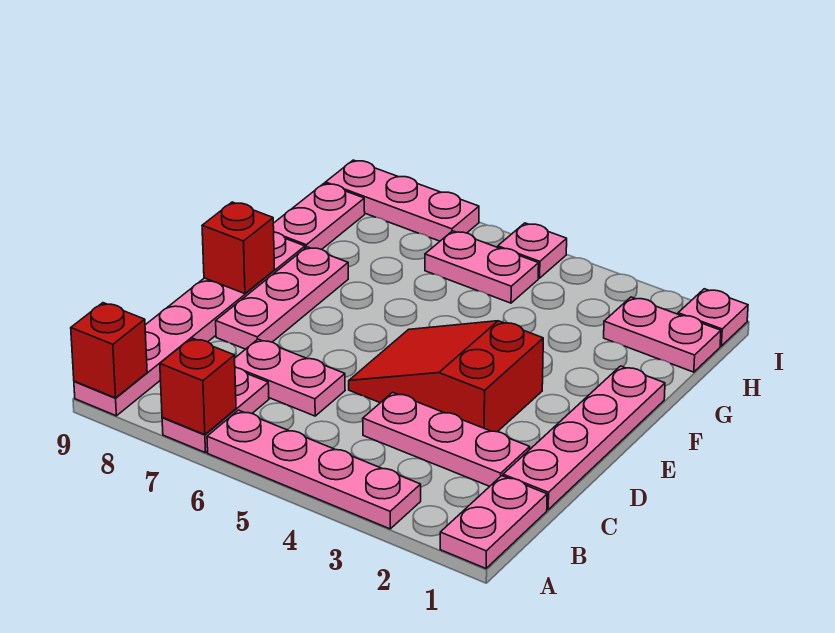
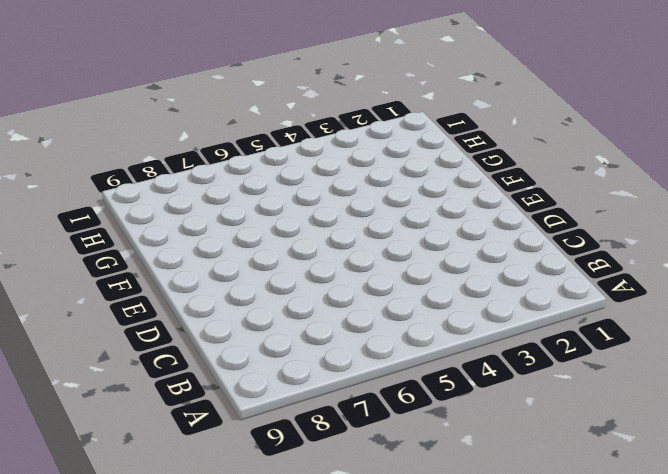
none -> pink 1x2 plate [440,476,547,568]
none -> pink 1x4 plate [207,410,421,529]
none -> pink 1x2 plate [162,368,269,453]

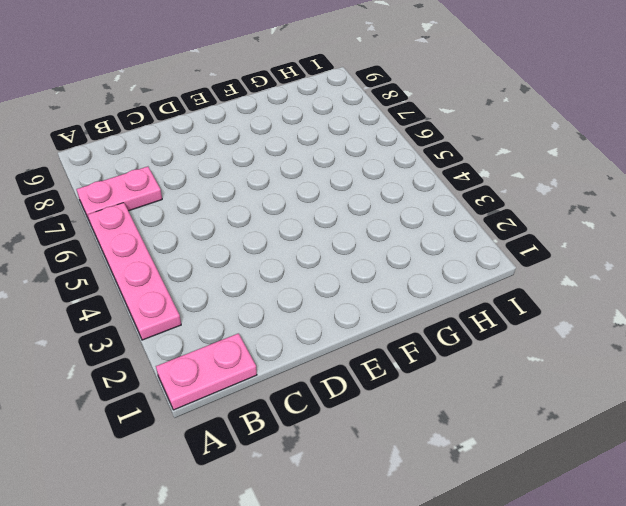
none -> pink 1x6 plate [74,232,305,416]
none -> pink 1x4 plate [503,366,665,510]
none -> pink 1x3 plate [363,392,530,486]

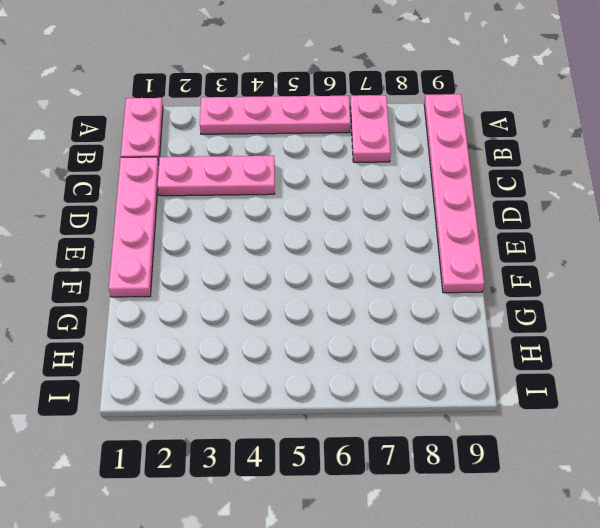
none -> pink 1x2 plate [235,339,345,416]
none -> red 2x3 slope [349,321,543,432]
none -> pink 1x3 plate [216,247,348,349]

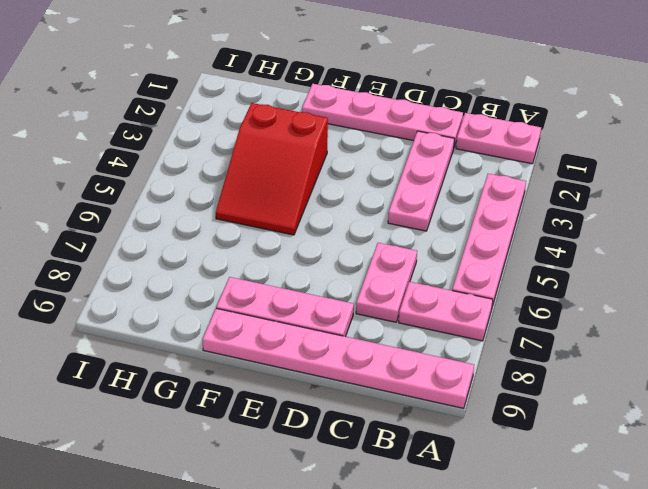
red 2x3 slope [216,103,328,235] -> red 2x3 slope moved to [349,321,543,432]
none -> pink 1x2 plate [273,183,365,249]
none -> pink 1x2 plate [604,297,721,372]
none -> pink 1x2 plate [425,231,539,303]

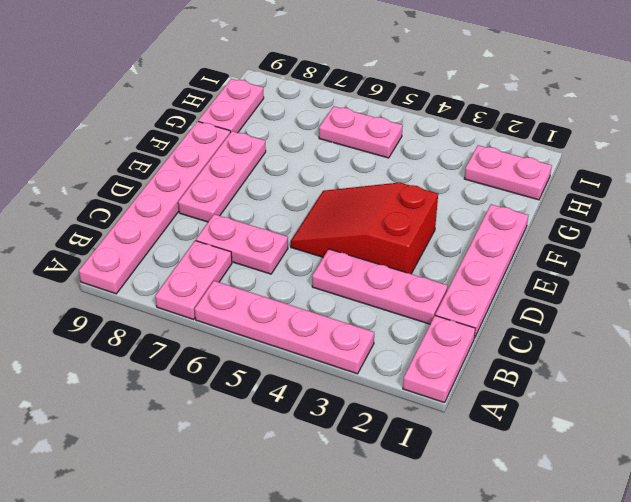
none -> pink 1x1 plate [678,289,748,346]
none -> pink 1x1 plate [498,223,567,278]
none -> pink 1x3 plate [325,160,479,241]

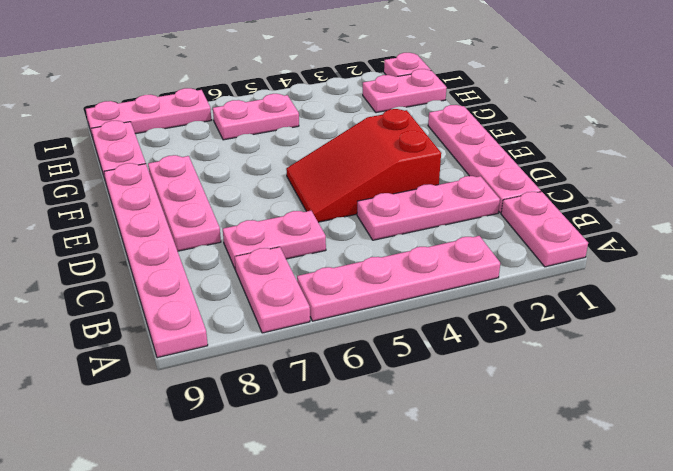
none -> pink 1x1 plate [498,223,567,278]
none -> red 1x1 brick [160,338,236,435]
none -> red 1x1 brick [71,303,147,398]

